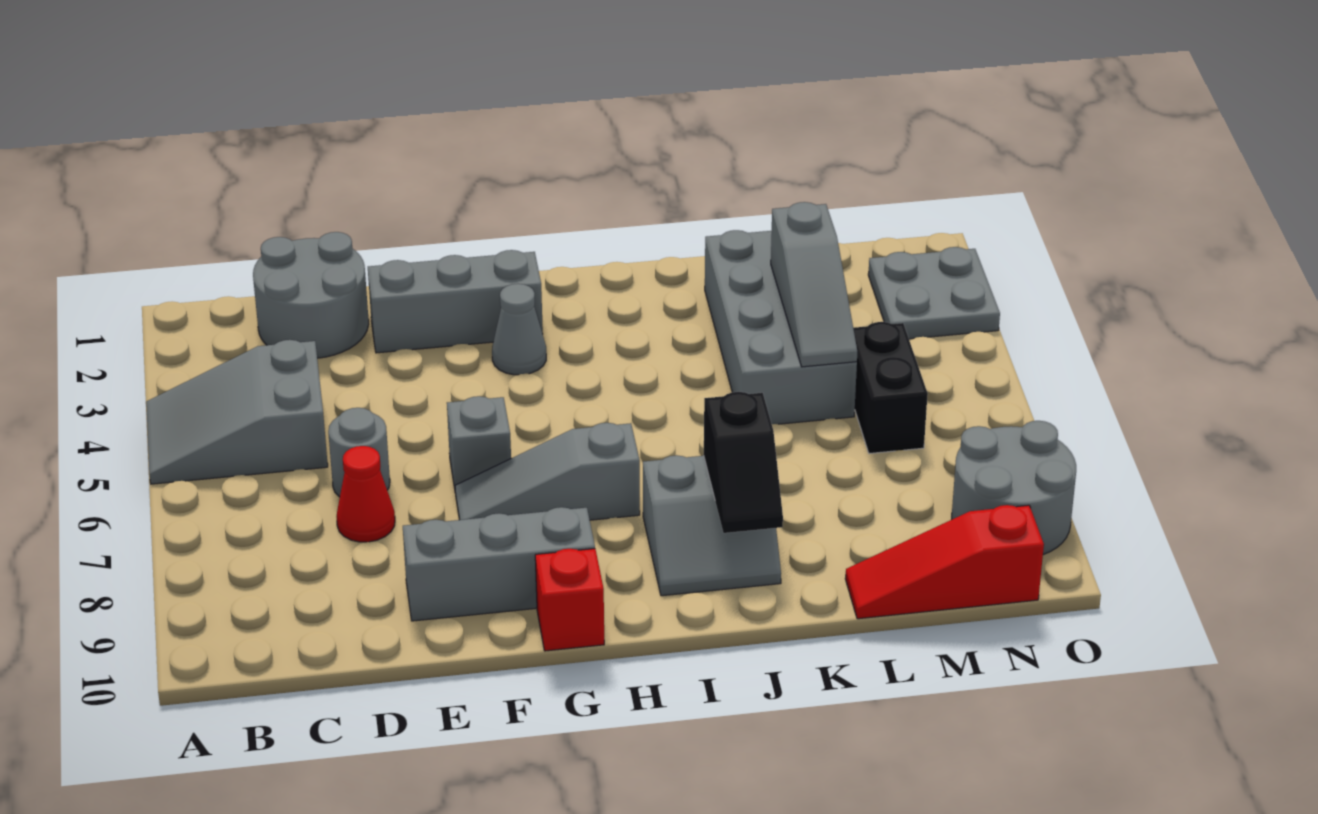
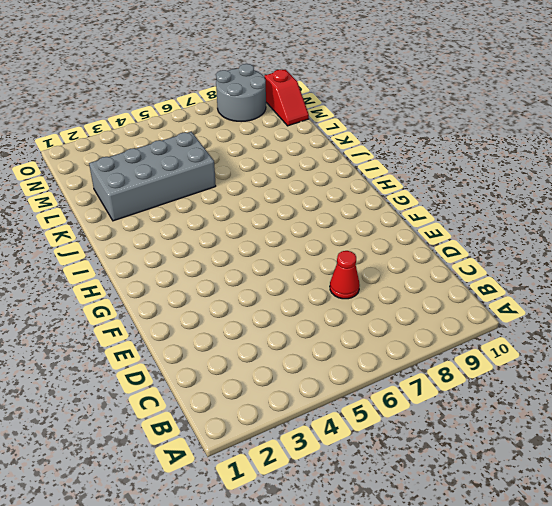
red 1x2 slope [264,69,309,126] -> red 1x3 slope [845,505,1044,619]
none -> grey 2x3 slope [146,340,328,484]
none -> grey 2x2 round brick [253,232,369,358]
none -> grey 1x1 round brick [328,408,390,497]

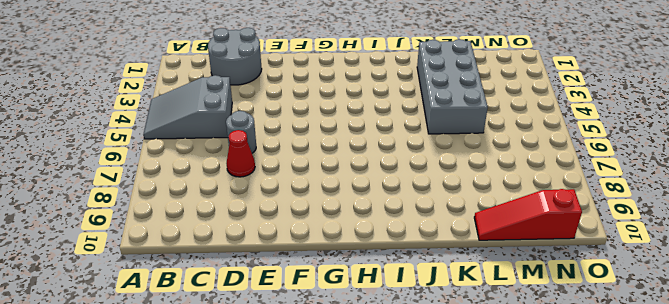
none -> grey 1x3 brick [368,250,543,353]
none -> grey 1x3 brick [403,507,595,621]
none -> grey 1x1 brick [447,396,511,488]

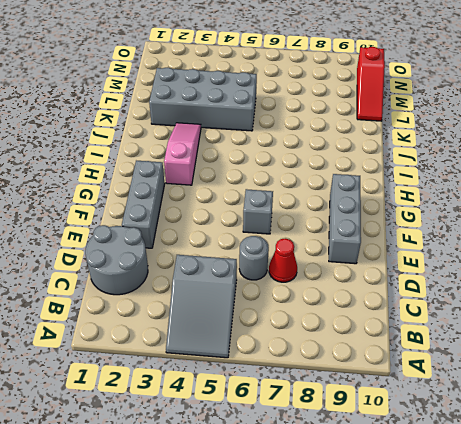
pink 1x3 slope [164,123,201,185] -> none
none -> grey 1x3 slope [455,423,640,520]
none -> grey 1x1 cone [492,284,546,375]
none -> red 1x1 brick [535,549,604,651]

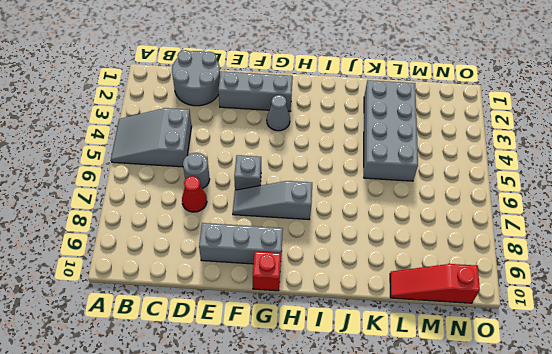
none -> grey 2x2 slope [643,455,781,596]
none -> black 1x2 brick [853,322,928,454]
none -> grey 2x2 plate [868,247,1000,339]

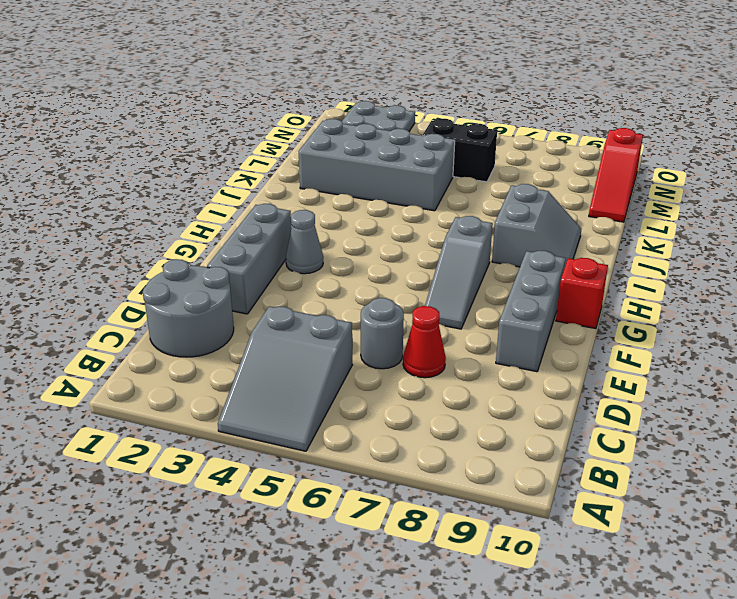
none -> grey 1x1 brick [447,396,511,488]
none -> grey 2x2 round brick [952,421,1076,555]
none -> black 1x2 slope [704,392,783,533]

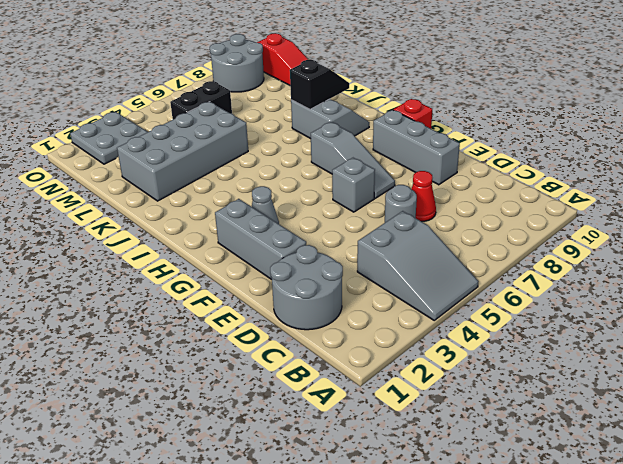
none -> grey 1x3 slope [771,202,857,367]

